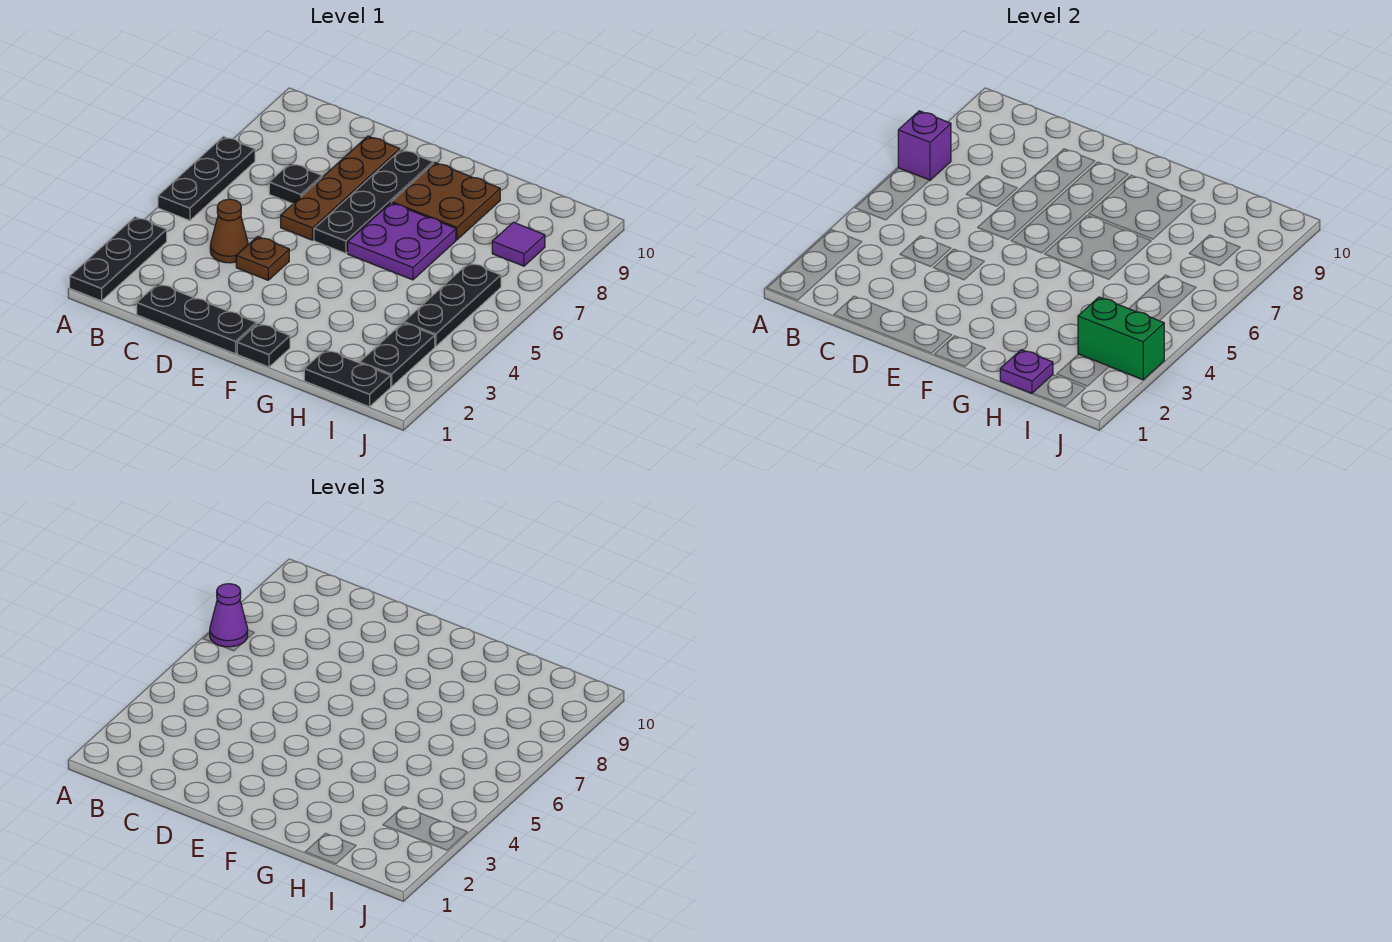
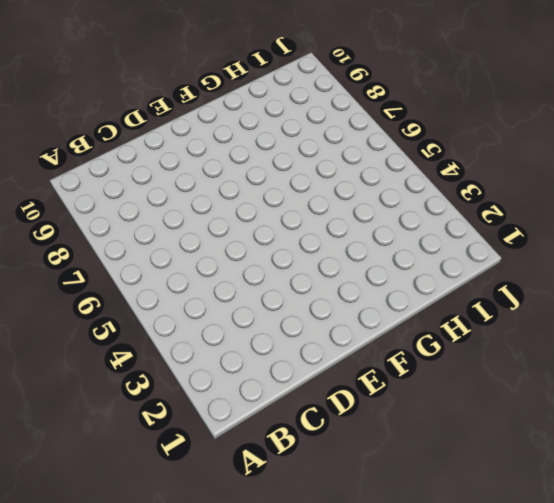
none -> black 1x3 plate [70,217,167,301]
none -> black 1x3 plate [158,137,255,221]
none -> black 1x3 plate [137,284,257,354]

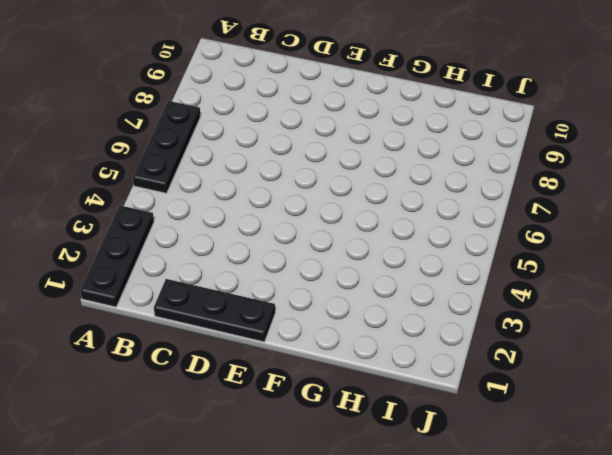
none -> brown 1x1 cone [210,199,248,263]
none -> black 1x1 plate [269,163,322,204]
none -> brown 1x1 plate [236,236,289,280]

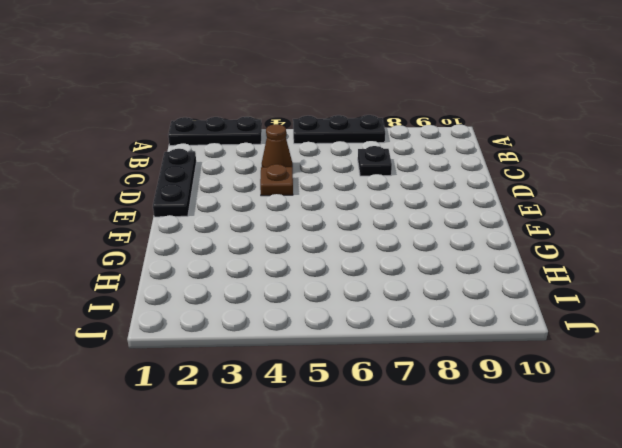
none -> brown 1x4 plate [281,136,400,240]
none -> black 1x4 plate [314,149,433,253]
none -> black 1x1 plate [237,323,290,367]

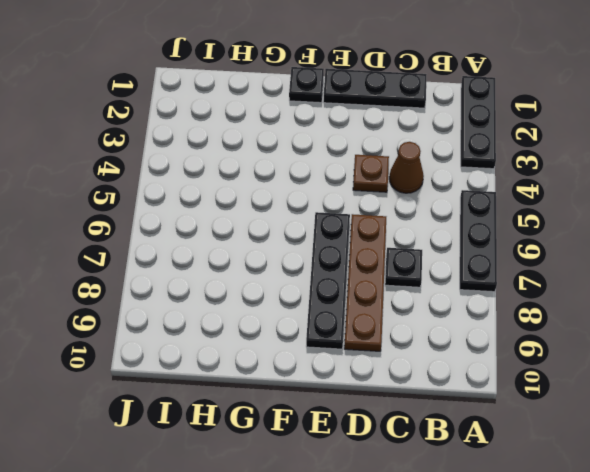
none -> purple 2x2 plate [348,203,456,280]
none -> brown 2x2 plate [392,163,500,240]
none -> black 1x2 plate [304,350,391,407]

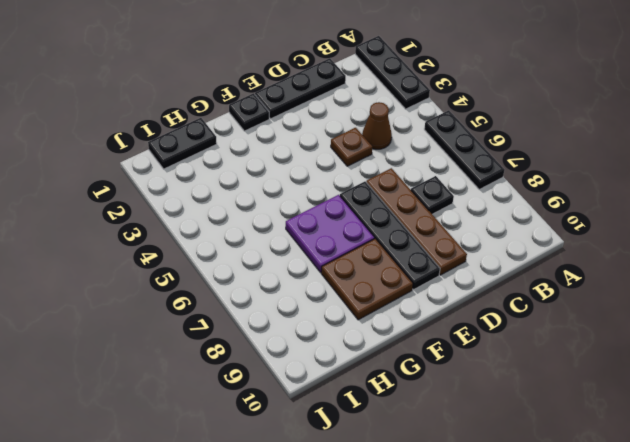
none -> black 1x2 plate [360,323,435,387]
none -> black 1x3 plate [404,263,501,347]
none -> purple 1x1 tile [492,222,545,266]

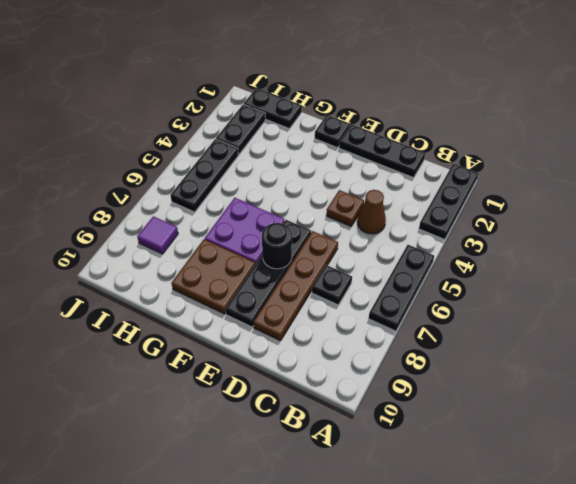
black 1x1 round brick [262,223,292,269] -> none
none -> purple 1x1 brick [898,111,951,180]
none -> purple 1x1 plate [1000,350,1053,393]
none -> green 1x2 brick [1078,297,1164,380]

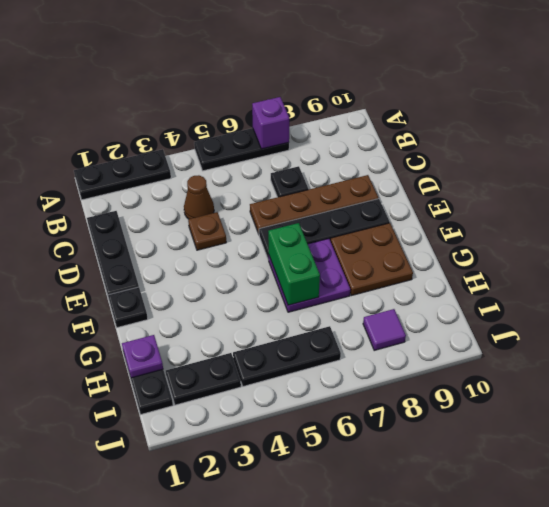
green 1x2 brick [268,223,320,305] -> green 1x2 brick moved to [1078,297,1164,380]
none -> purple 1x1 cone [210,584,248,647]

